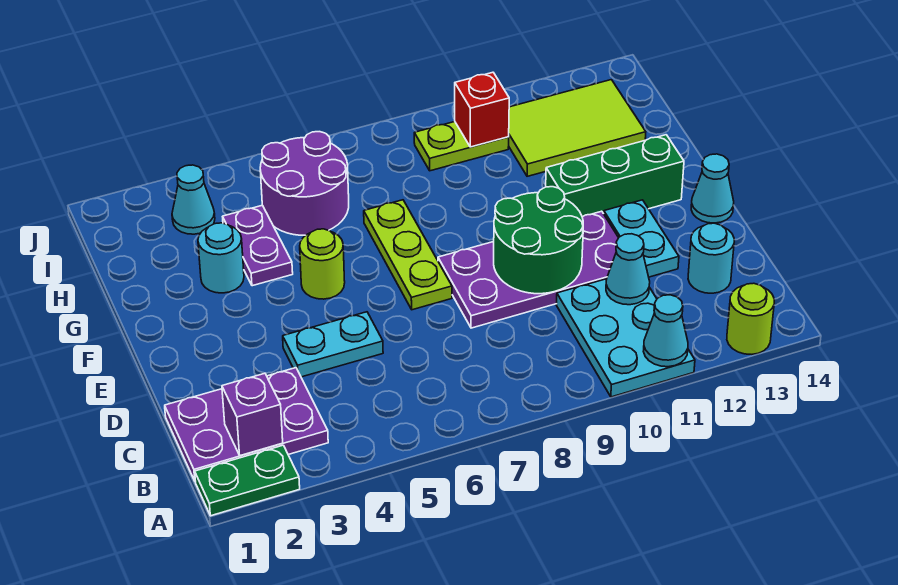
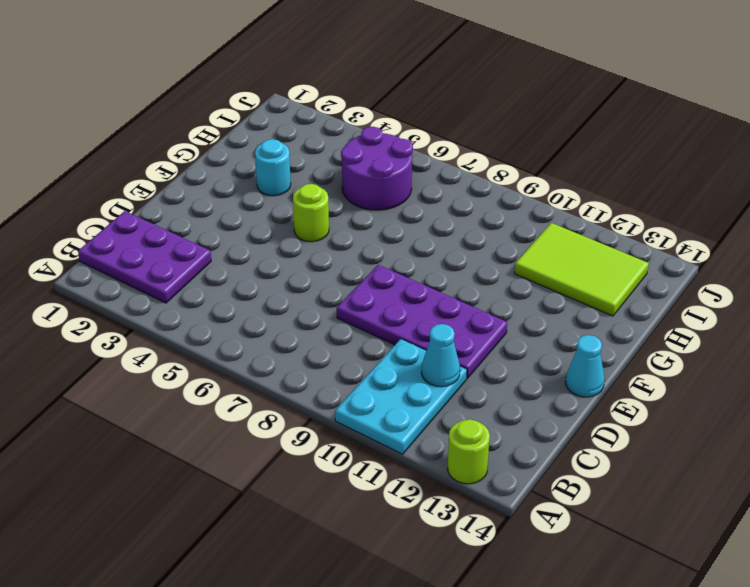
none -> green 1x2 plate [195,445,300,516]
none -> cyan 1x1 round brick [688,223,734,293]
none -> cyan 1x2 plate [283,312,383,377]

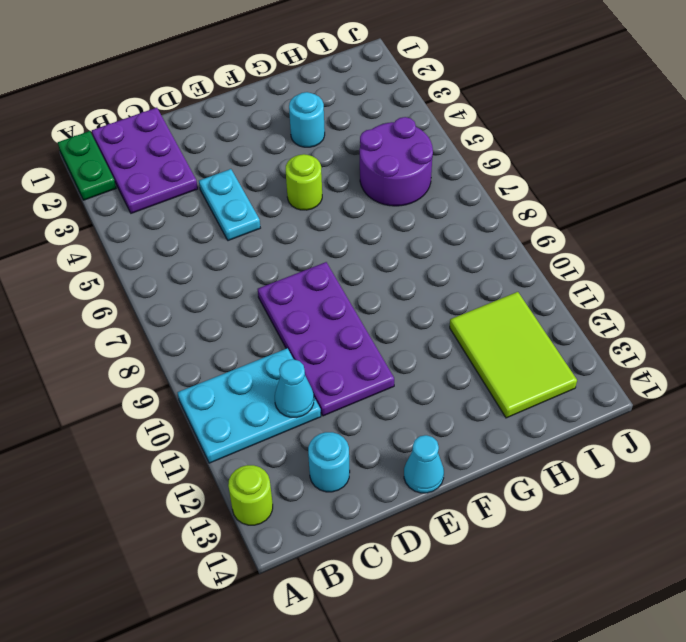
none -> cyan 1x2 plate [604,200,679,277]
none -> lime 1x3 plate [364,200,452,310]
none -> green 1x3 brick [546,135,684,217]

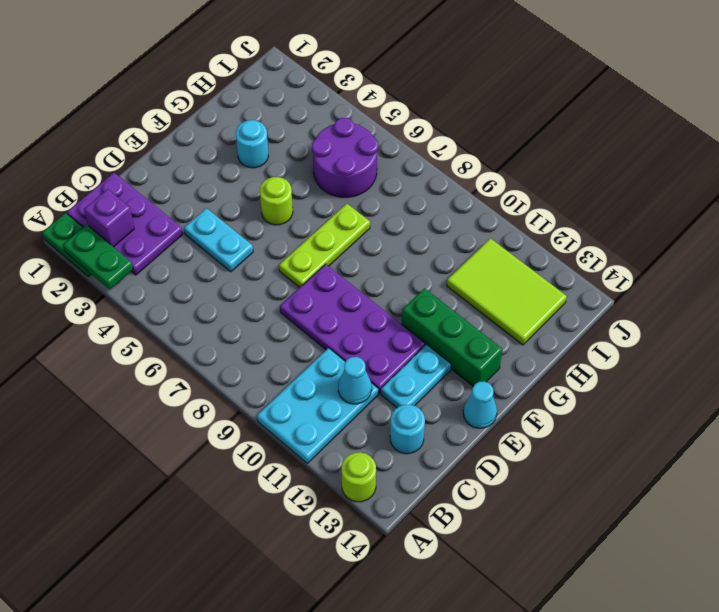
green 1x2 plate [63,225,133,289] -> none
none -> purple 1x2 plate [223,205,293,286]
none -> cyan 1x1 cone [172,165,215,234]
none -> lime 1x2 plate [414,122,509,171]

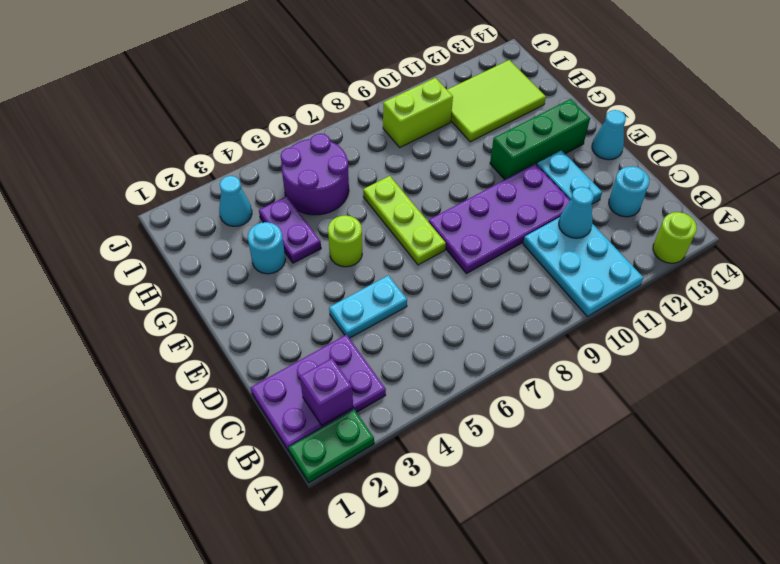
lime 1x2 brick [383,78,453,147] -> lime 1x2 plate [414,122,509,171]
none -> cyan 1x1 cone [643,295,688,367]
none -> green 2x2 round brick [494,187,583,294]
none -> red 1x1 brick [455,72,509,147]

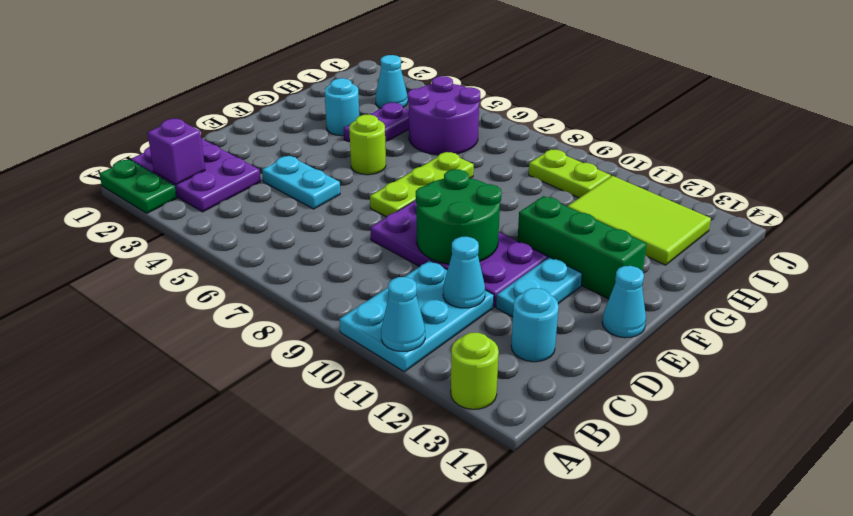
none -> red 1x1 brick [455,72,509,147]

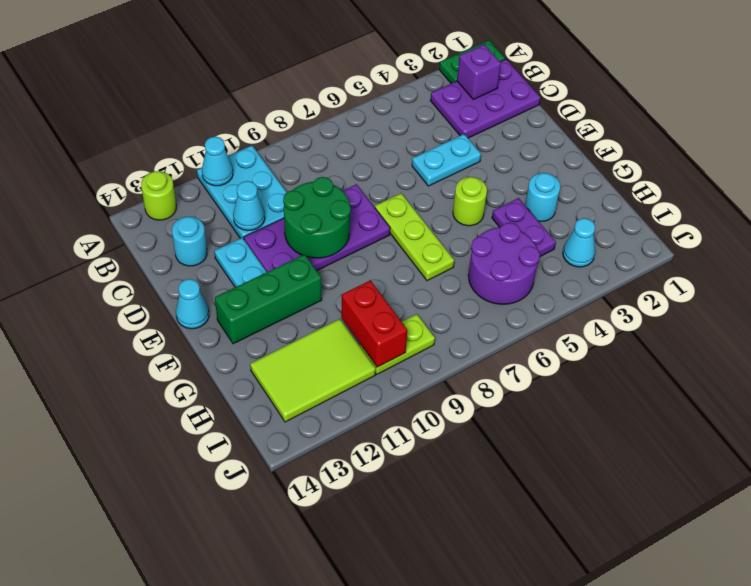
red 1x2 brick [341,280,407,367] -> red 1x1 brick [455,72,509,147]

